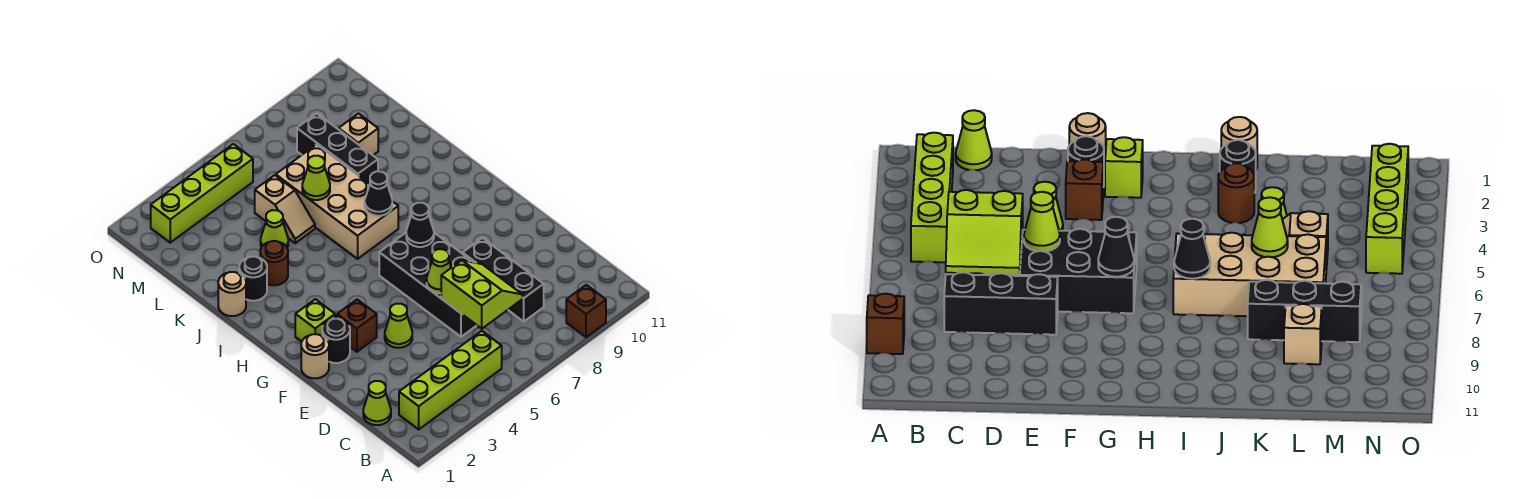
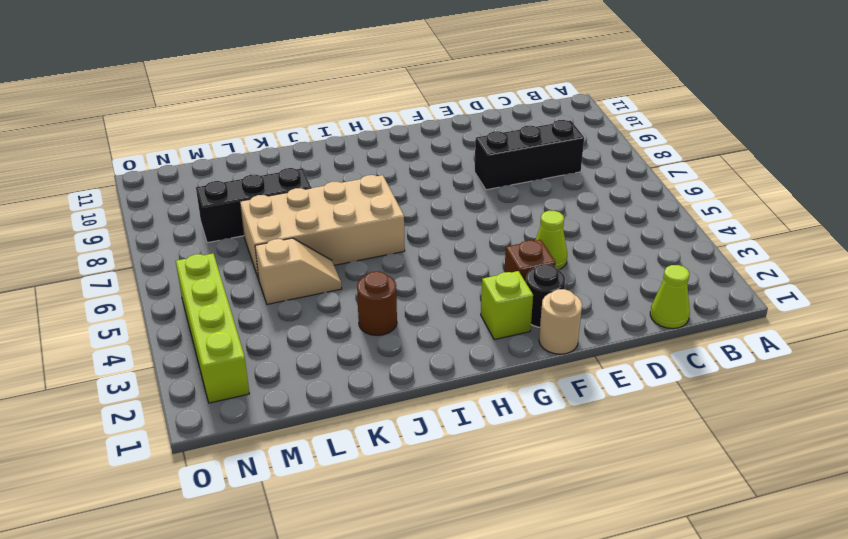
none -> brown 1x1 brick [566,285,606,337]
none -> lime 1x4 brick [399,331,502,429]
none -> black 2x4 brick [379,233,477,337]

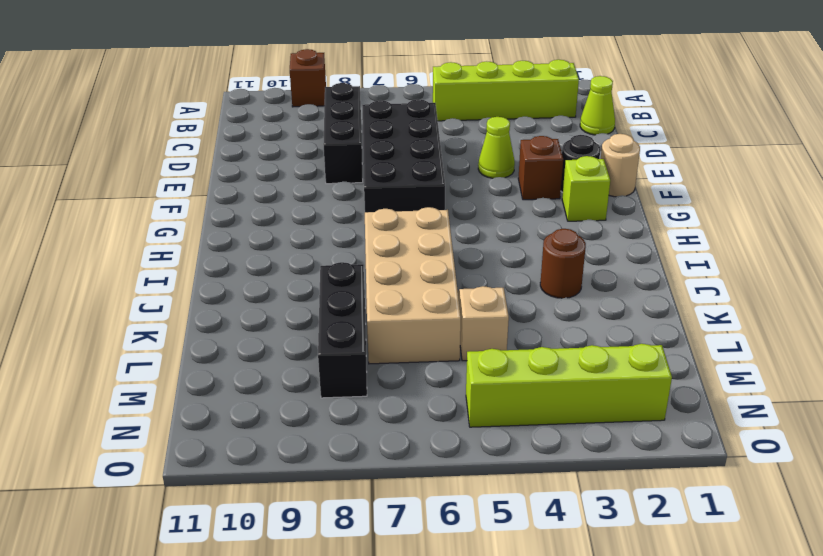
none -> tan 1x1 round brick [218,272,246,316]
none -> black 1x1 round brick [239,257,267,301]
none -> lime 1x1 cone [261,210,288,247]

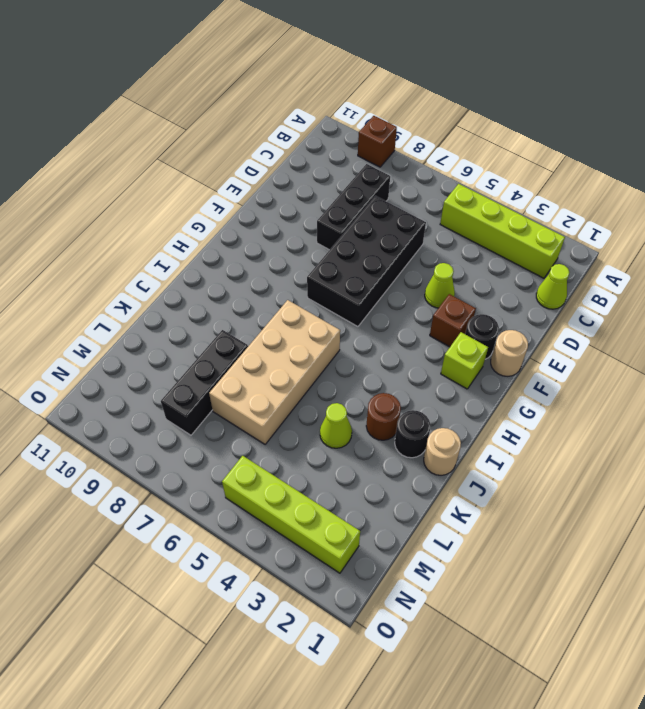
none -> tan 1x2 slope [255,175,315,243]
none -> tan 1x1 brick [339,114,378,155]
none -> lime 2x2 slope [441,260,523,329]

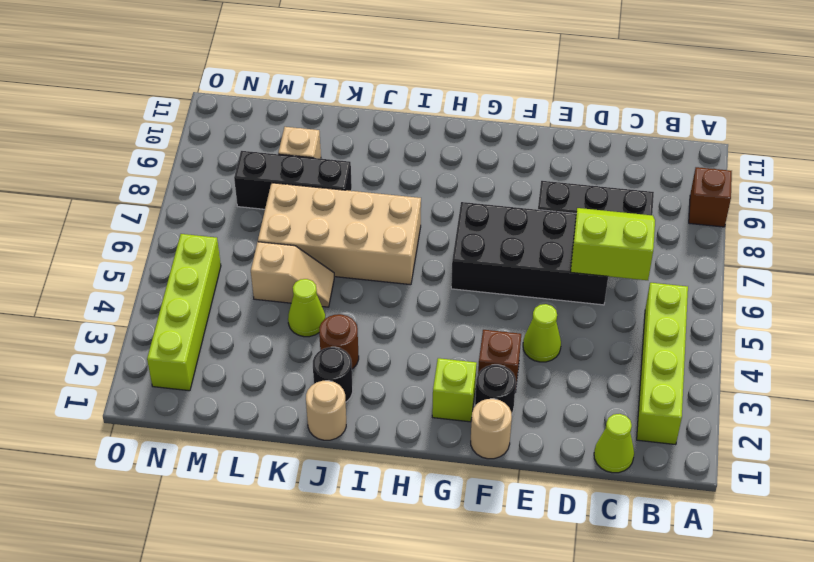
none -> lime 1x1 cone [427,249,451,293]
none -> black 1x1 cone [406,203,434,247]
none -> black 1x1 cone [365,171,392,216]

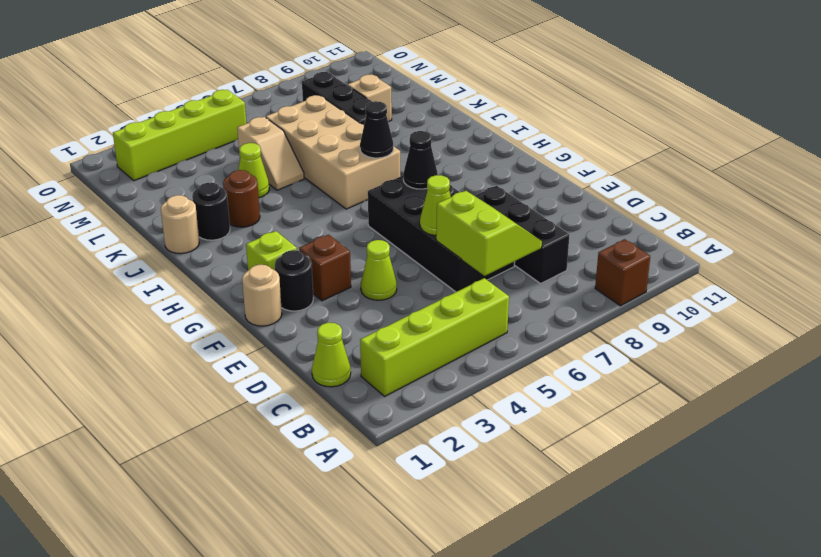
none -> lime 1x1 cone [302,156,330,200]

